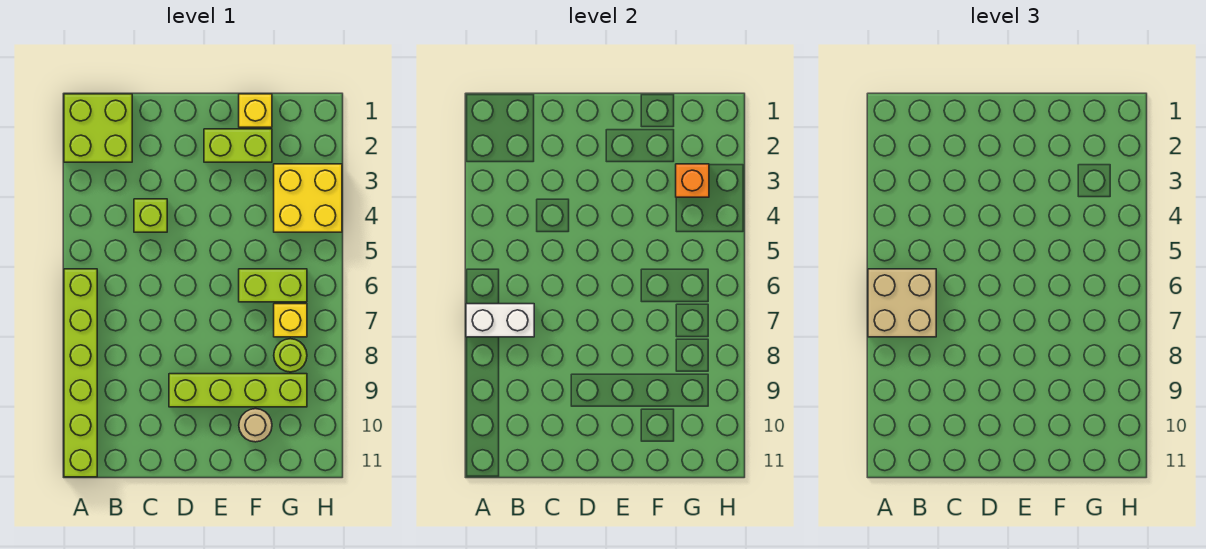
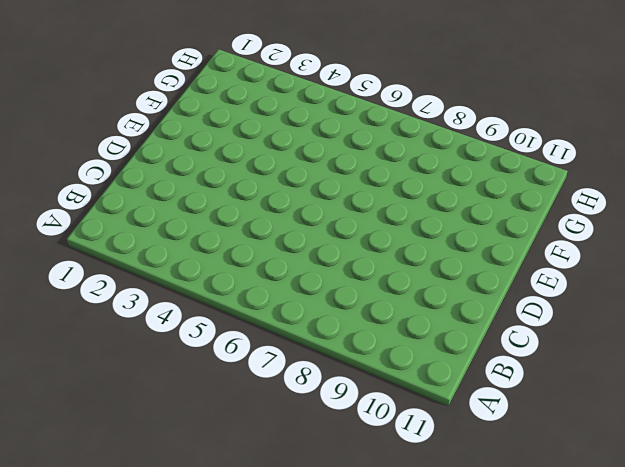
none -> lime 2x2 brick [64,94,132,162]
none -> lime 1x6 brick [64,269,97,477]
none -> lime 1x1 brick [134,199,167,232]

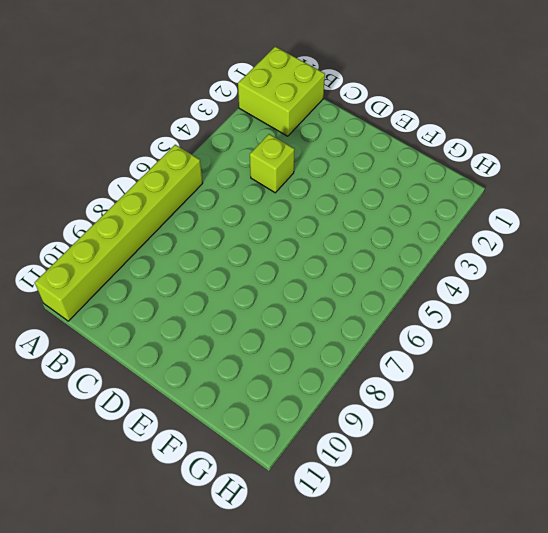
none -> lime 1x4 brick [169,374,307,407]
none -> lime 1x2 brick [204,129,272,162]
none -> yellow 1x1 brick [239,94,272,127]

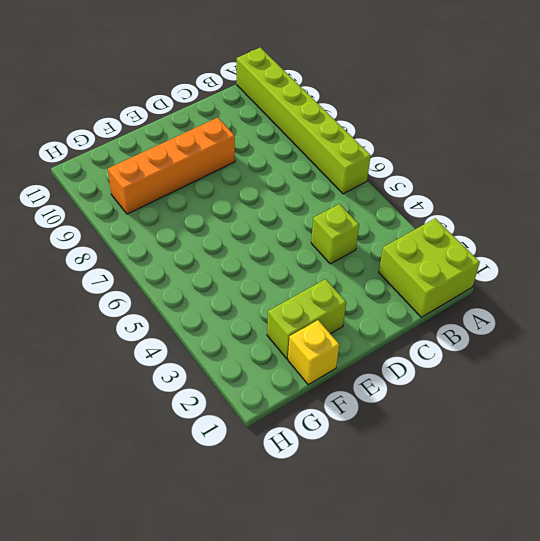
orange 1x4 brick [108,118,235,214] -> lime 1x4 brick [169,374,307,407]
none -> lime 1x2 brick [239,269,307,302]
none -> tan 1x1 round brick [239,409,272,442]
none -> yellow 2x2 brick [274,164,342,232]

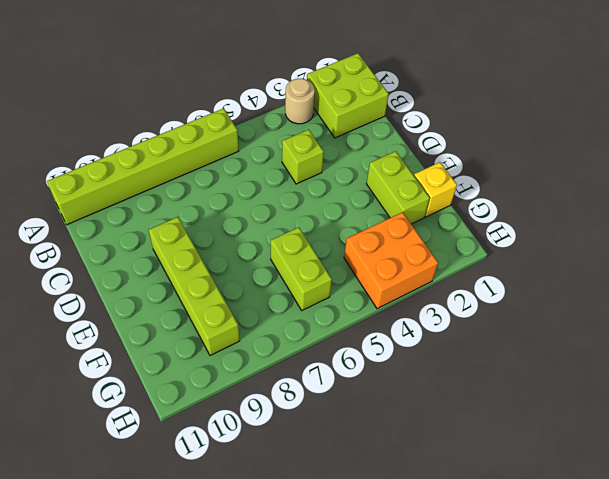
tan 1x1 round brick [285,78,315,124] -> tan 1x1 round brick moved to [239,409,272,442]
orange 2x2 brick [344,212,438,309] -> yellow 2x2 brick [274,164,342,232]
none -> yellow 1x1 brick [274,304,307,337]
none -> lime 1x1 round brick [274,339,307,372]
none -> white 1x2 brick [466,304,534,337]

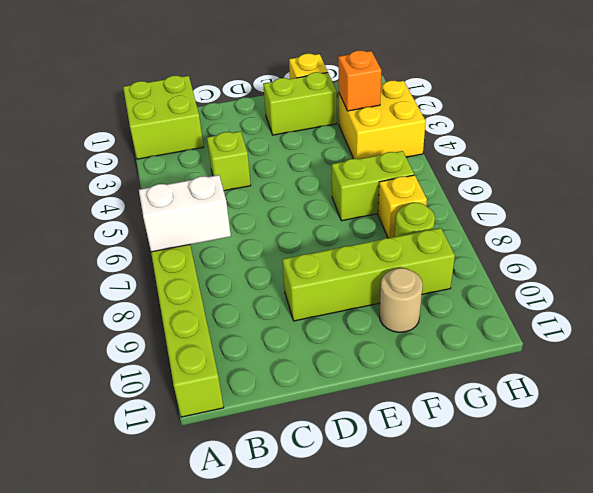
none -> tan 2x2 brick [868,269,936,337]

